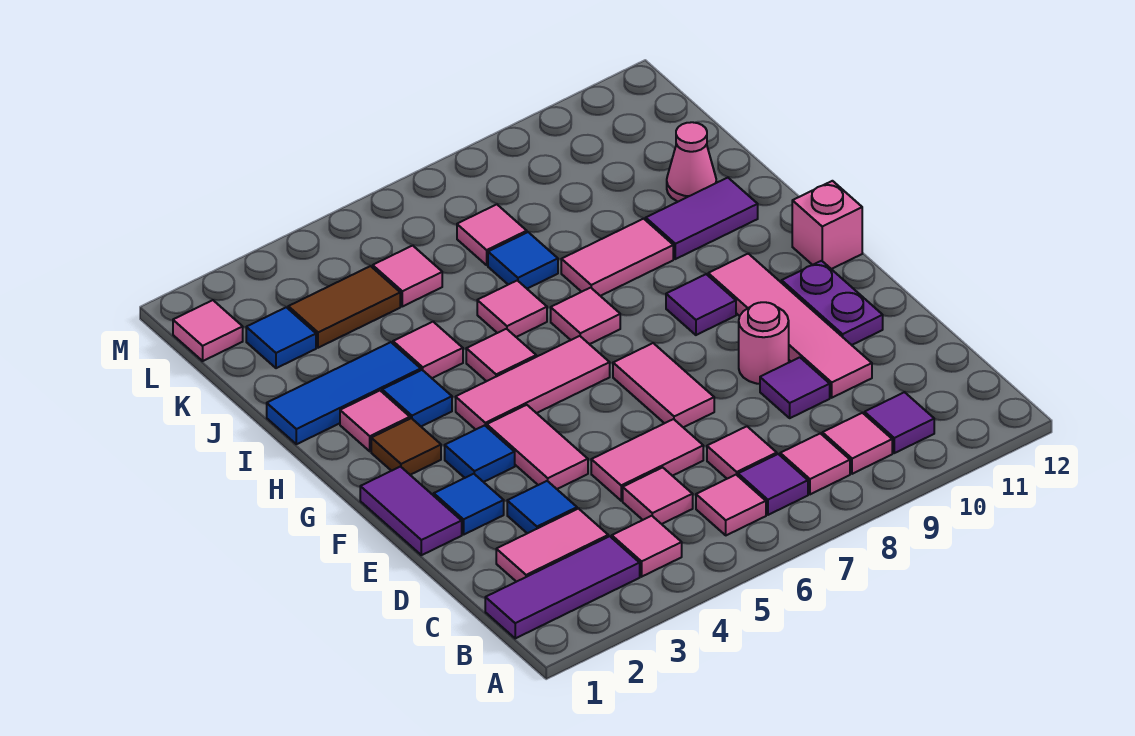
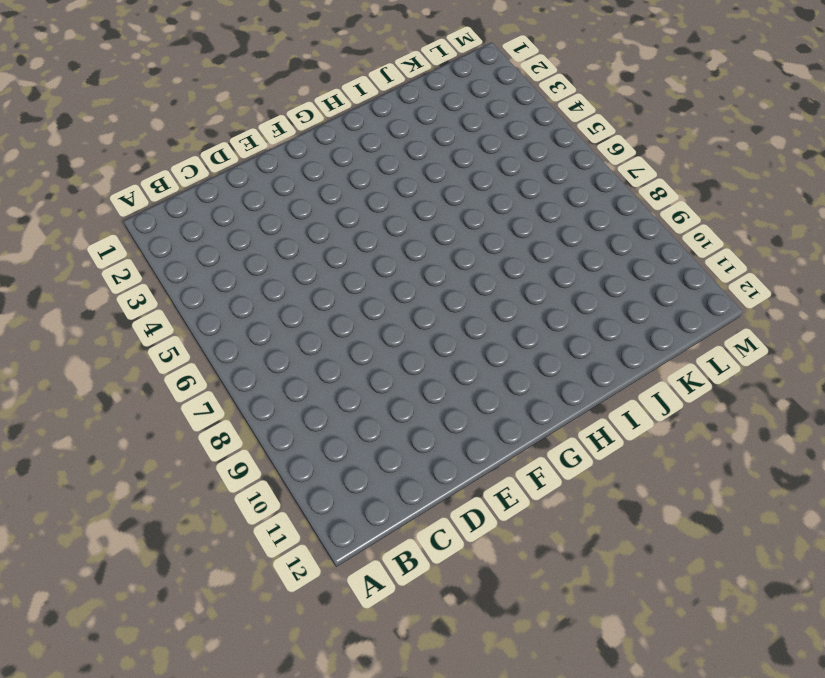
none -> purple 1x3 tile [485,536,640,638]
none -> pink 1x1 tile [612,516,682,577]
none -> pink 1x1 tile [696,475,766,535]
none -> purple 1x1 tile [738,454,808,515]

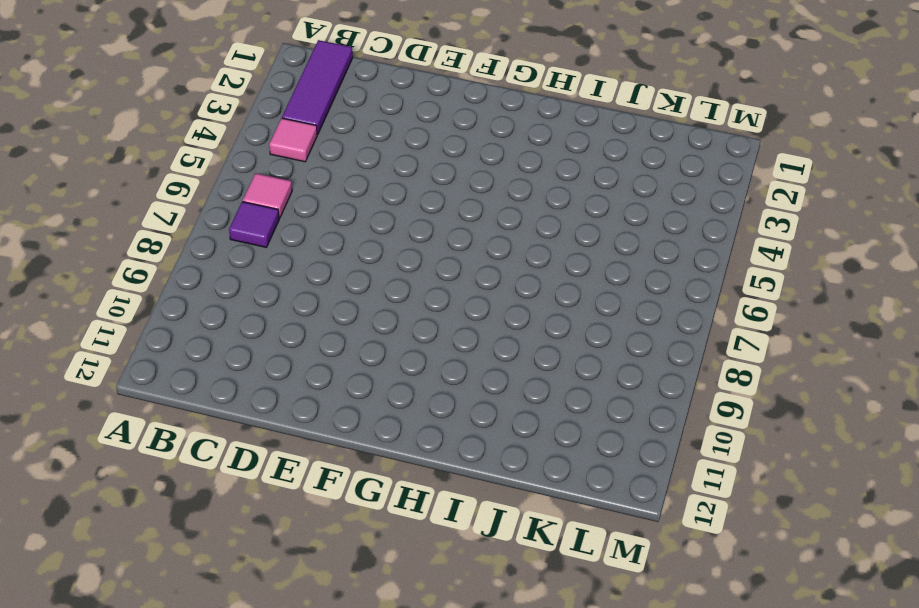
none -> pink 1x1 tile [780,433,850,494]
none -> pink 1x1 tile [822,413,892,474]
none -> purple 1x1 tile [865,392,934,453]
none -> pink 1x2 tile [496,509,608,582]

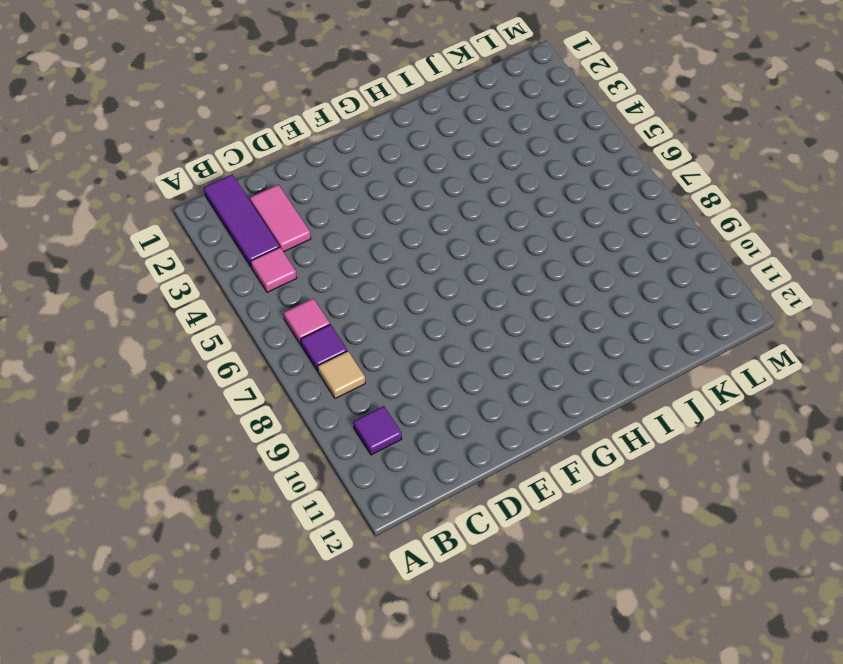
tan 1x1 tile [318,351,365,399] -> pink 1x1 tile [780,433,850,494]
none -> pink 1x1 tile [822,413,892,474]
none -> pink 1x1 tile [623,467,693,524]
none -> pink 1x1 tile [707,426,777,479]
none -> blue 1x1 tile [507,481,577,533]

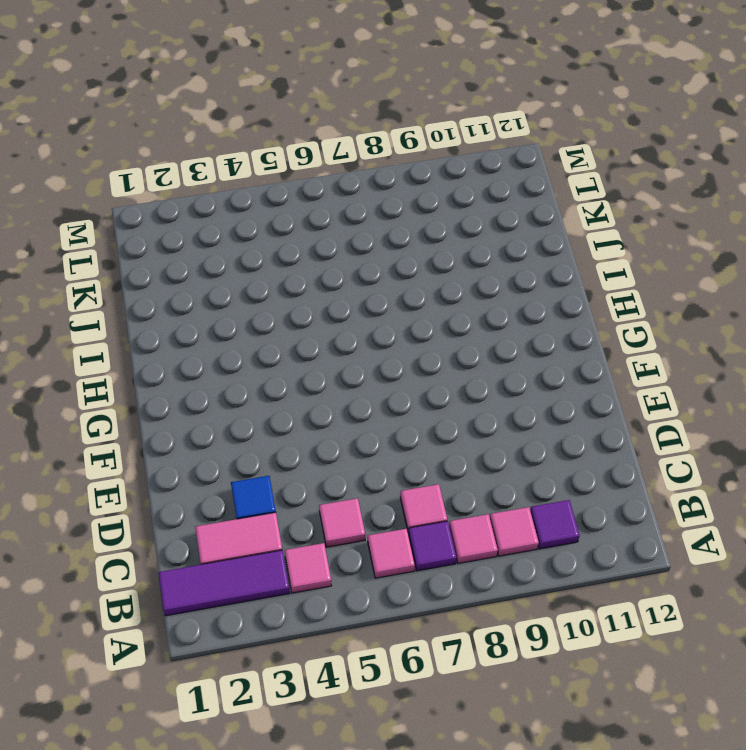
none -> pink 1x2 tile [591,419,703,501]
none -> purple 1x1 tile [760,357,830,418]
none -> pink 1x4 tile [708,254,872,398]
none -> purple 1x2 tile [360,467,462,555]

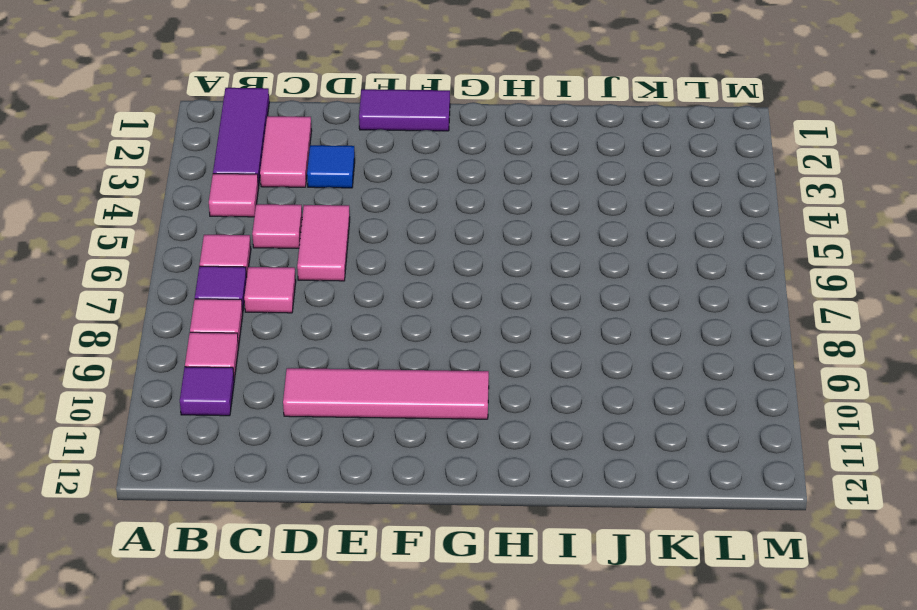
none -> purple 1x1 tile [760,357,830,418]
none -> blue 1x1 tile [434,474,504,535]
none -> pink 1x2 tile [487,405,588,489]
none -> pink 1x2 tile [613,343,714,427]

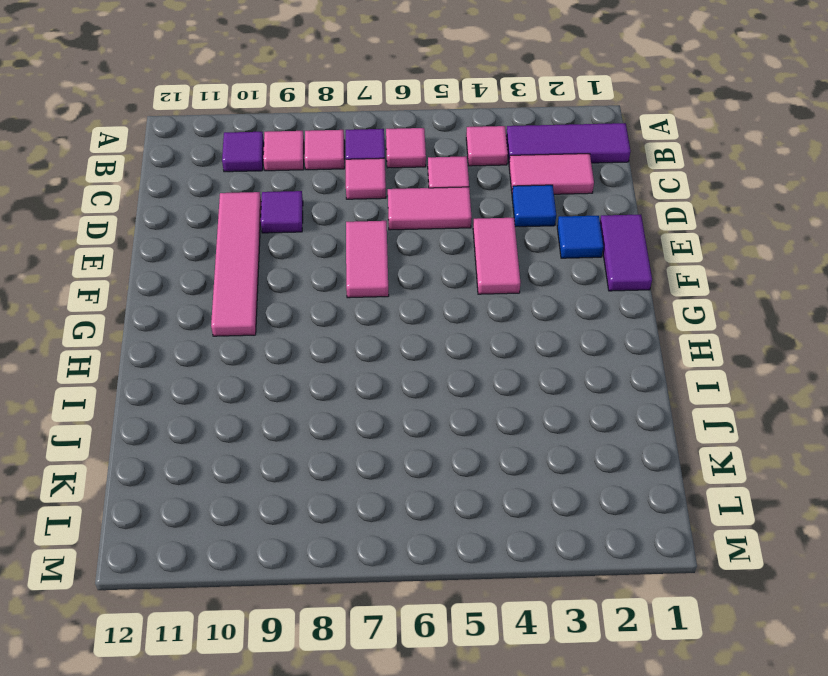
none -> pink 1x1 round brick [739,302,789,384]
none -> purple 1x2 plate [782,261,883,345]
none -> blue 1x1 tile [445,425,515,482]
none -> brown 1x1 tile [371,418,441,475]

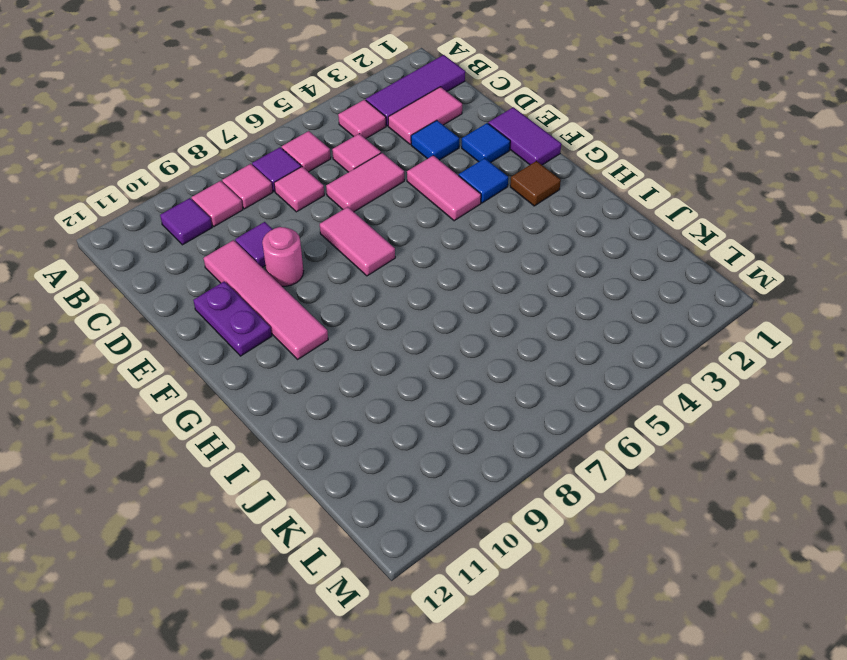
none -> pink 1x3 tile [456,336,610,430]
none -> purple 1x1 tile [666,274,736,335]
none -> pink 1x1 brick [792,181,862,269]
none -> pink 1x1 tile [340,391,410,451]

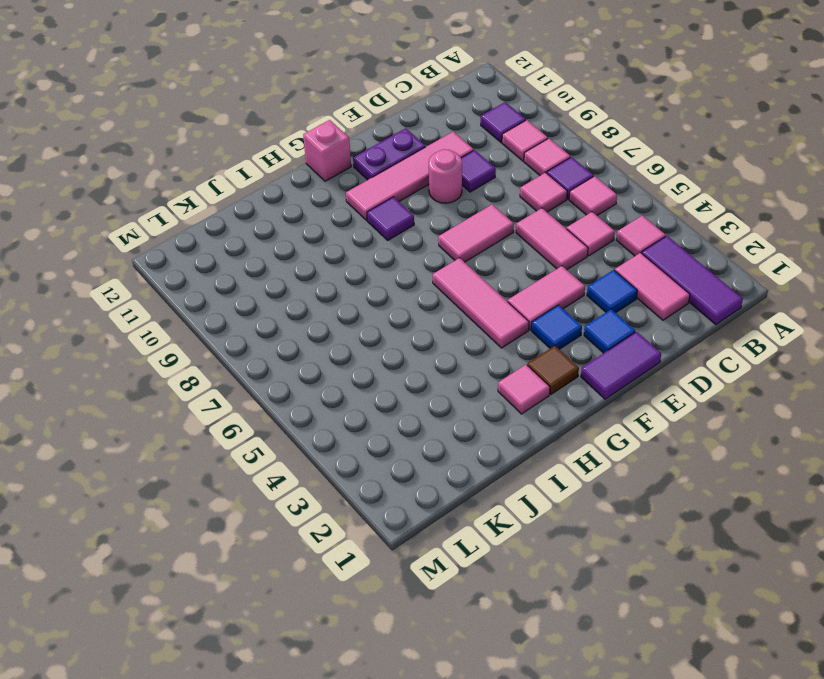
none -> blue 1x1 tile [382,370,452,426]
none -> pink 1x1 tile [466,329,536,381]
none -> pink 1x1 tile [551,288,620,344]
none -> blue 1x3 tile [267,342,421,444]

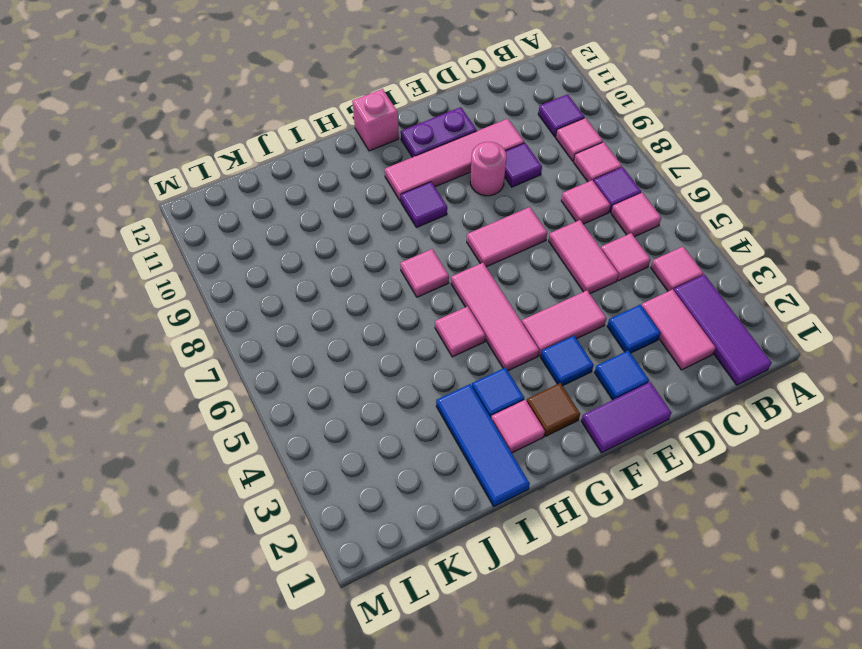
none -> pink 1x1 tile [393,322,463,378]
none -> pink 1x1 tile [477,280,547,337]
none -> pink 1x2 tile [561,219,673,296]
none -> purple 1x2 tile [646,178,758,259]

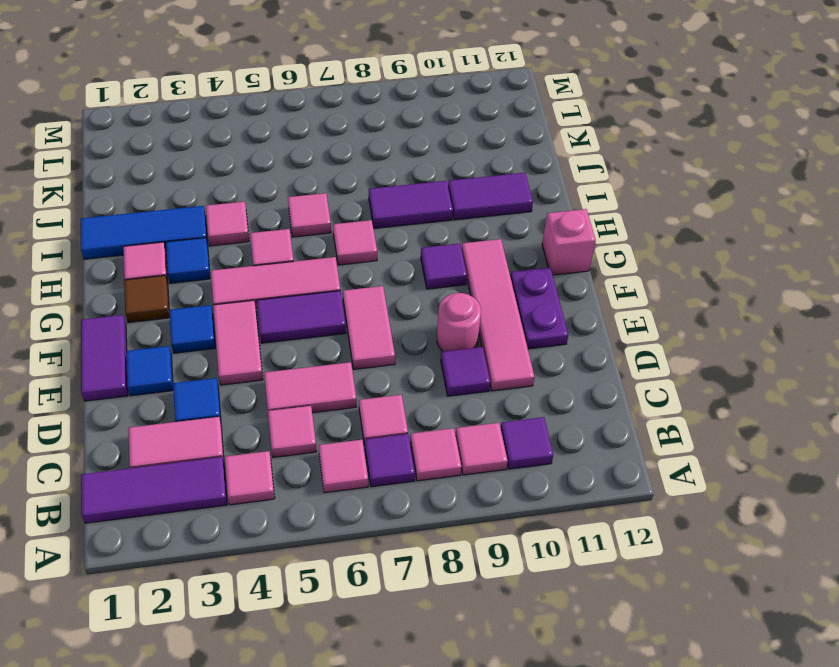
purple 1x2 tile [257,291,346,343] -> none
purple 1x2 tile [369,181,453,228] -> pink 1x2 tile [561,219,673,296]
none -> blue 1x1 tile [488,232,558,289]
none -> pink 1x1 cone [667,122,716,202]
none -> blue 1x1 tile [246,307,316,368]
none -> brown 1x2 tile [288,266,400,348]

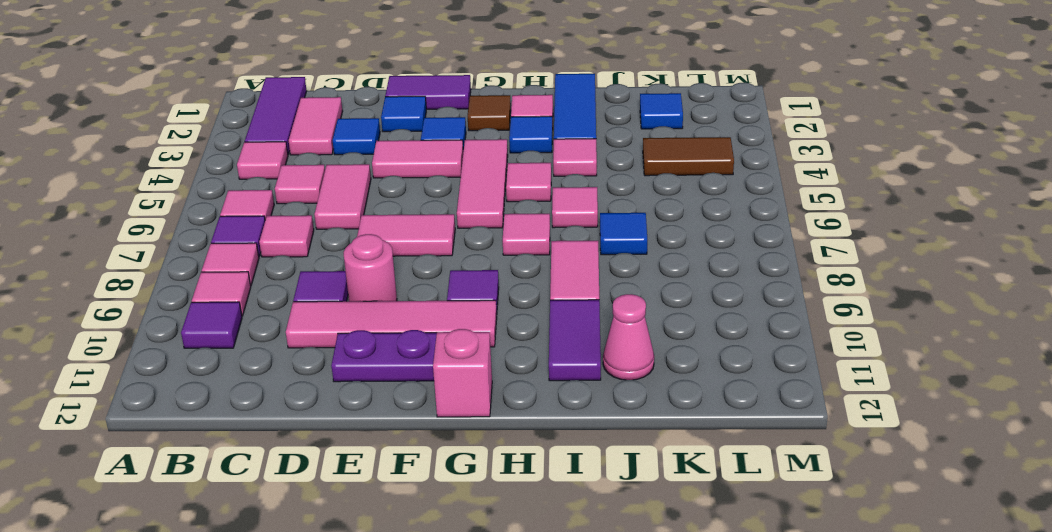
brown 1x2 tile [643,137,734,176] -> brown 1x2 tile turned to [288,266,400,348]
none -> pink 1x1 tile [373,246,442,306]
none -> pink 1x1 tile [457,204,527,265]
none -> pink 1x1 tile [173,300,243,361]

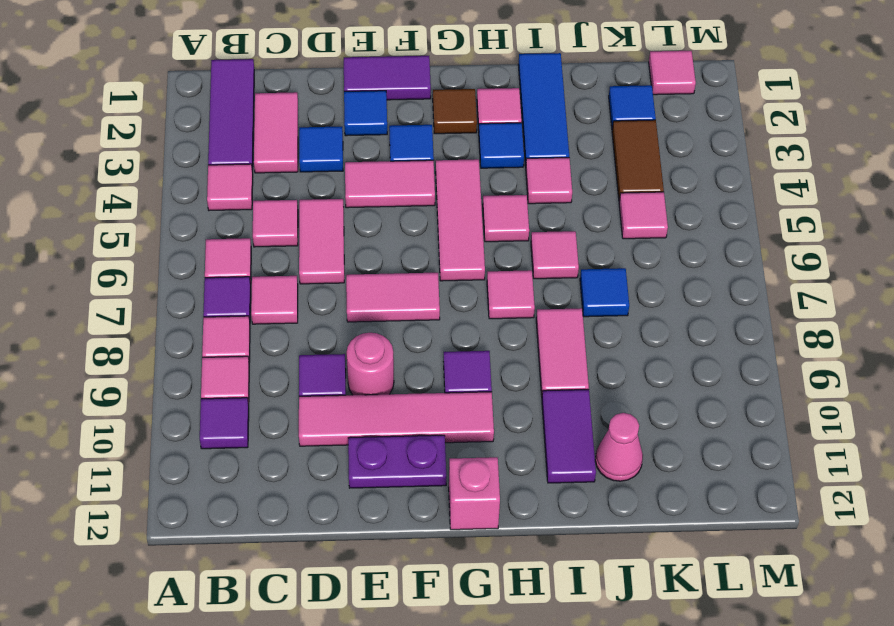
none -> pink 1x1 tile [457,204,527,265]

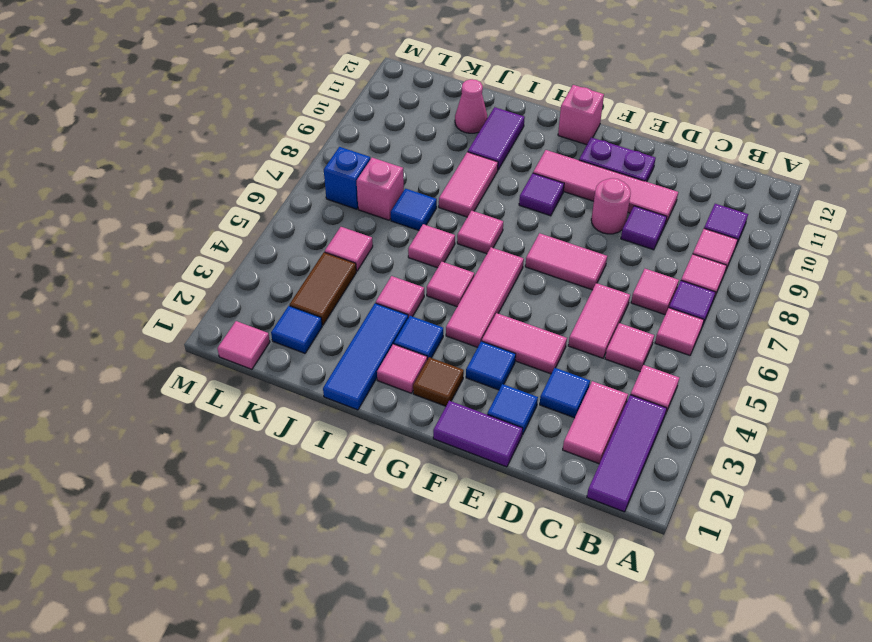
pink 1x1 brick [357,158,404,220] -> pink 1x1 tile [457,204,527,265]
blue 1x1 brick [324,147,370,209] -> none

